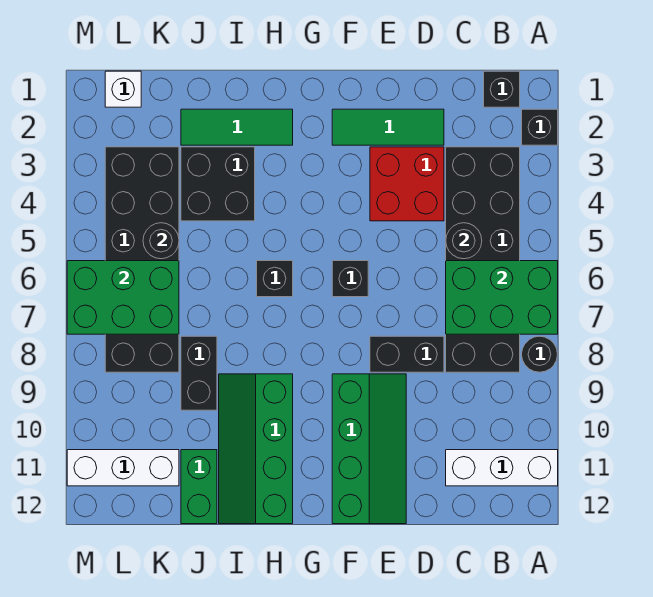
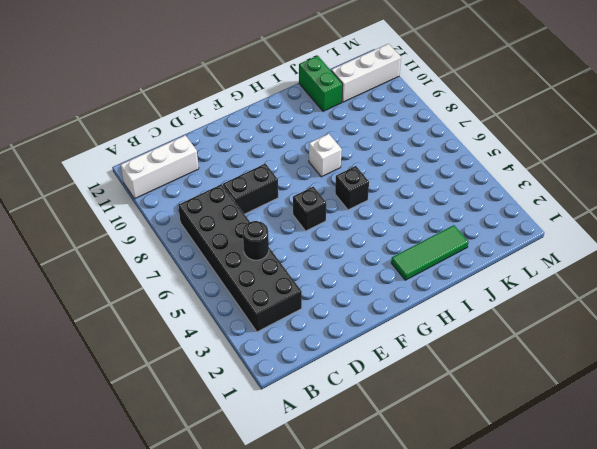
white 1x1 brick [309,134,342,177] -> white 1x1 brick moved to [105,71,141,107]
none -> black 1x1 brick [522,109,558,145]
none -> black 1x1 round brick [522,336,558,372]
none -> black 1x1 brick [484,71,520,107]

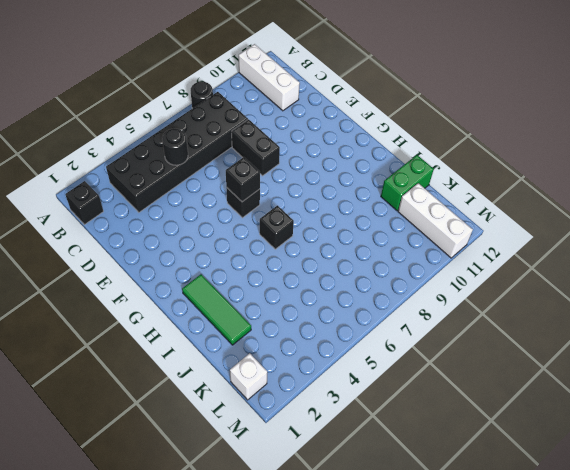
black 1x1 brick [226,157,260,202] -> black 1x1 brick moved to [522,109,558,145]
none -> green 1x3 tile [332,109,444,145]
none -> red 2x2 brick [370,147,444,221]
none -> green 2x4 slope [332,374,406,524]

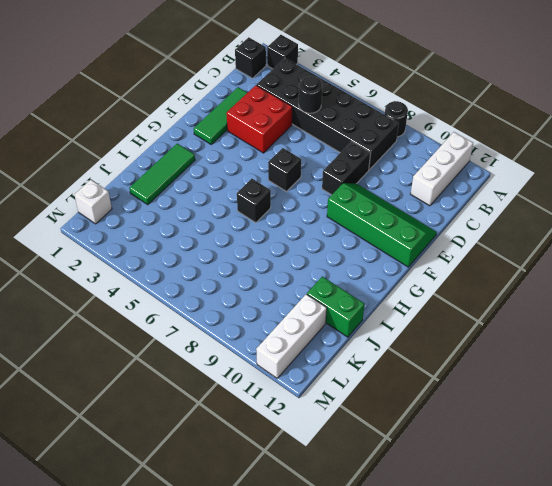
none -> green 2x4 slope [219,374,293,524]
none -> black 2x2 brick [181,147,255,221]
none -> black 1x2 brick [181,336,217,410]

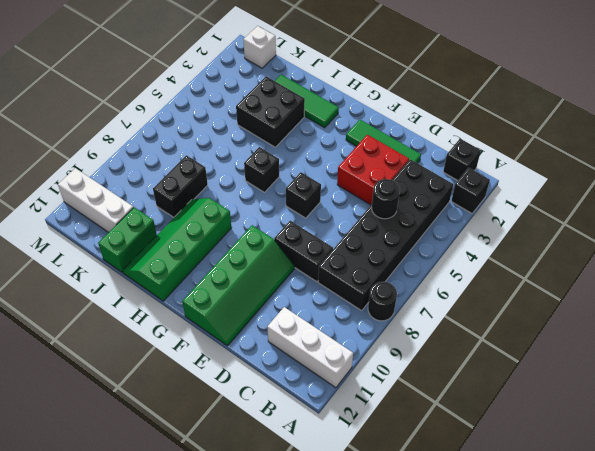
none -> black 2x6 brick [105,147,179,372]
none -> green 2x3 brick [446,261,558,334]
none -> black 1x1 round brick [143,223,179,259]

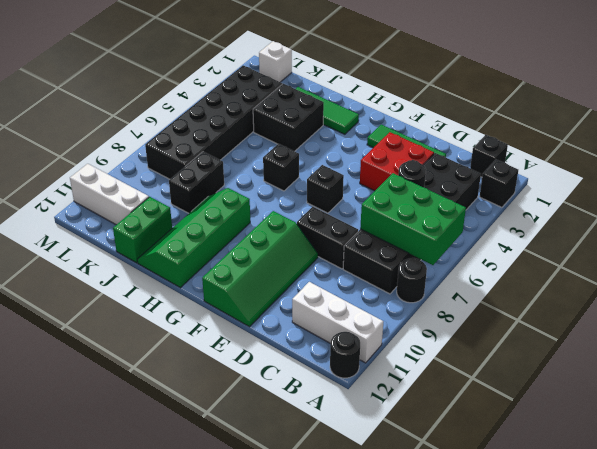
black 1x1 round brick [330,332,360,378] -> black 1x1 round brick moved to [143,223,179,259]
none -> green 2x3 brick [67,261,179,334]

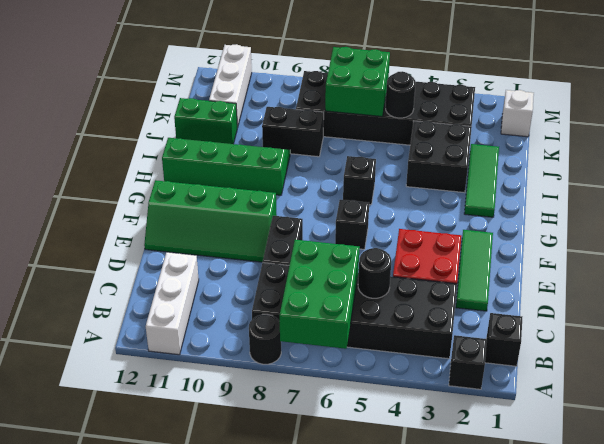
green 2x2 brick [325,47,390,117] -> green 2x3 brick [67,261,179,334]

